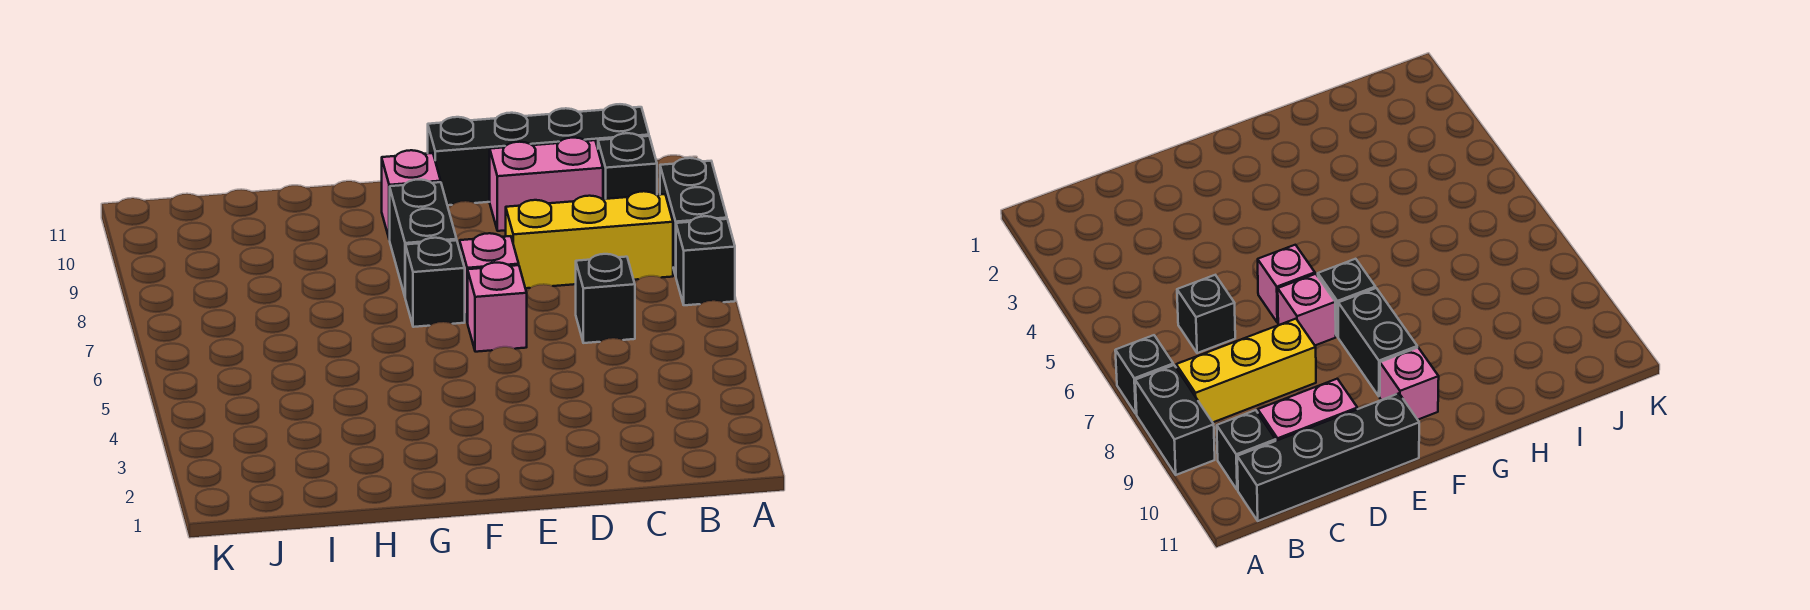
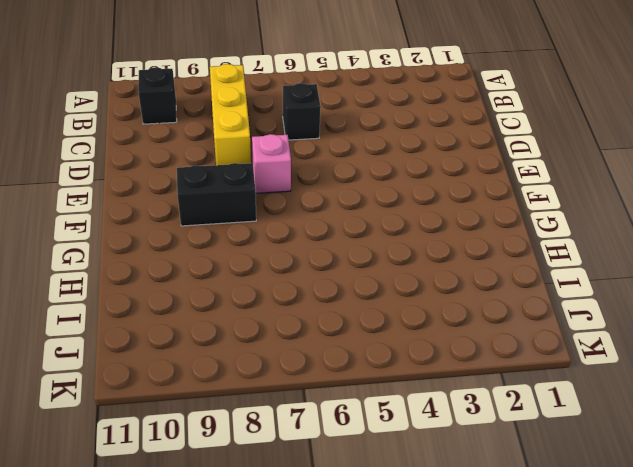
none -> black 1x1 brick [676,216,735,305]
none -> black 1x2 brick [660,158,727,276]
none -> black 1x4 brick [428,104,649,205]

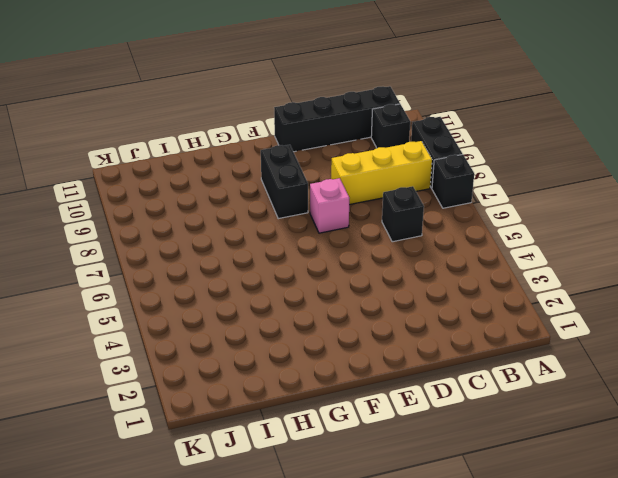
none -> pink 1x2 brick [490,138,603,231]
none -> pink 1x1 brick [467,263,527,352]
none -> black 1x1 brick [405,238,465,327]

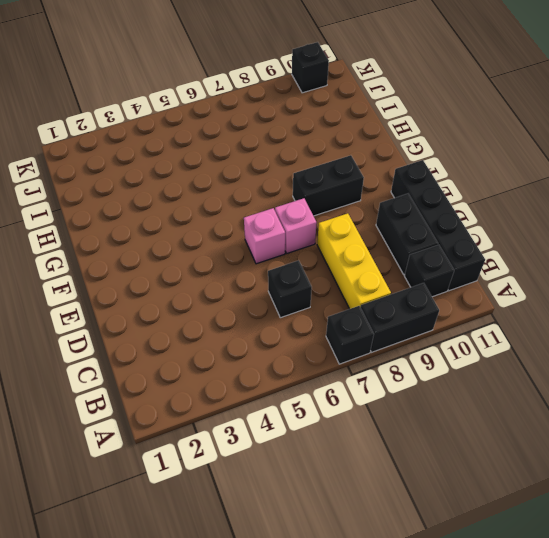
black 1x2 brick [376,194,438,274] -> pink 1x2 brick [490,138,603,231]
black 1x1 brick [292,42,329,93] -> black 1x1 brick moved to [405,238,465,327]
none -> pink 1x1 brick [382,150,441,240]

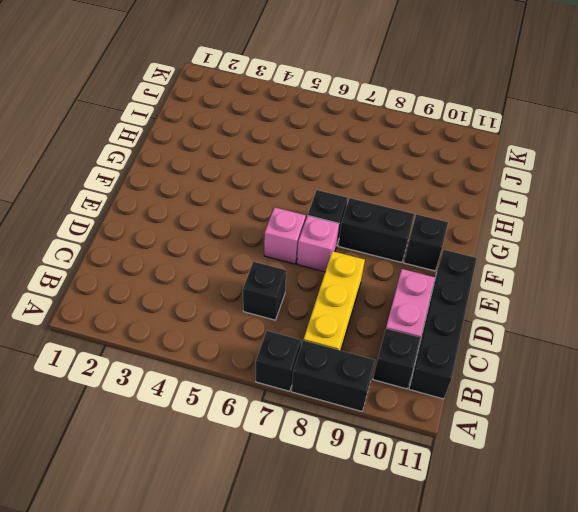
black 1x1 brick [404,214,448,271] -> pink 1x1 brick [382,150,441,240]

